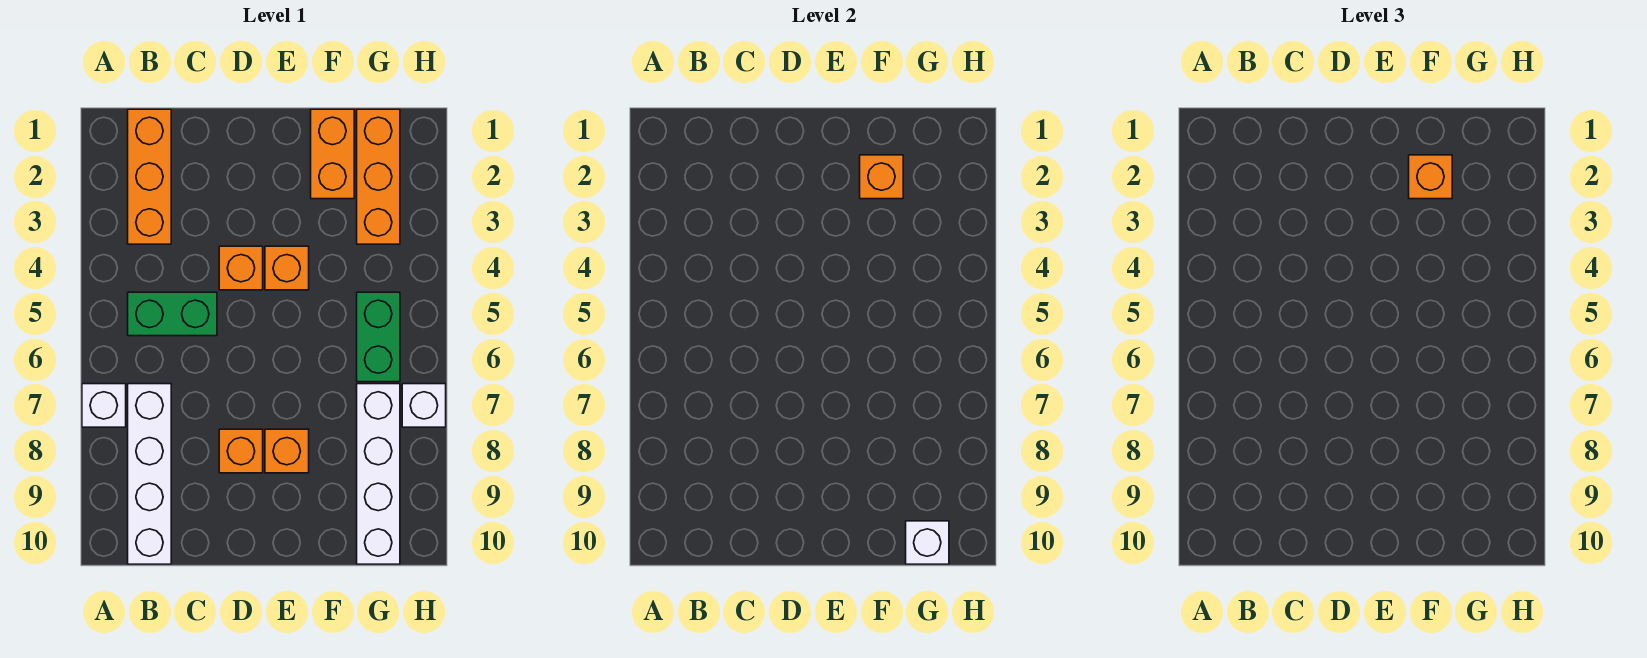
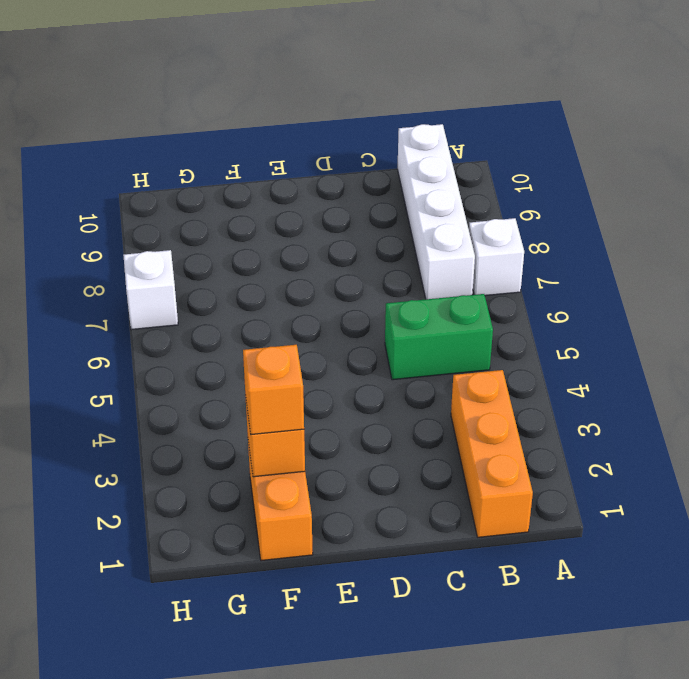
none -> orange 1x1 brick [219,246,263,290]
none -> orange 1x1 brick [219,429,263,473]
none -> orange 1x1 brick [265,246,309,290]

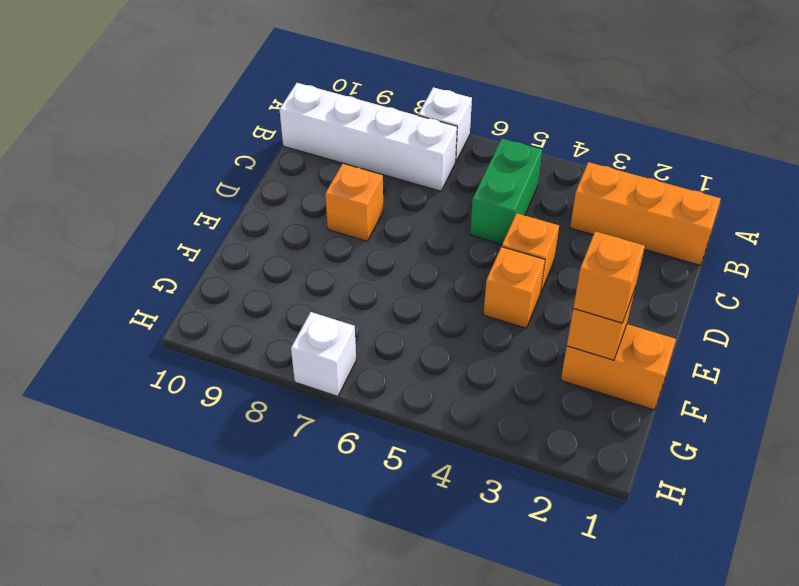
none -> orange 1x1 brick [265,429,309,473]
none -> orange 1x3 brick [357,109,400,244]
none -> green 1x2 brick [357,292,400,382]

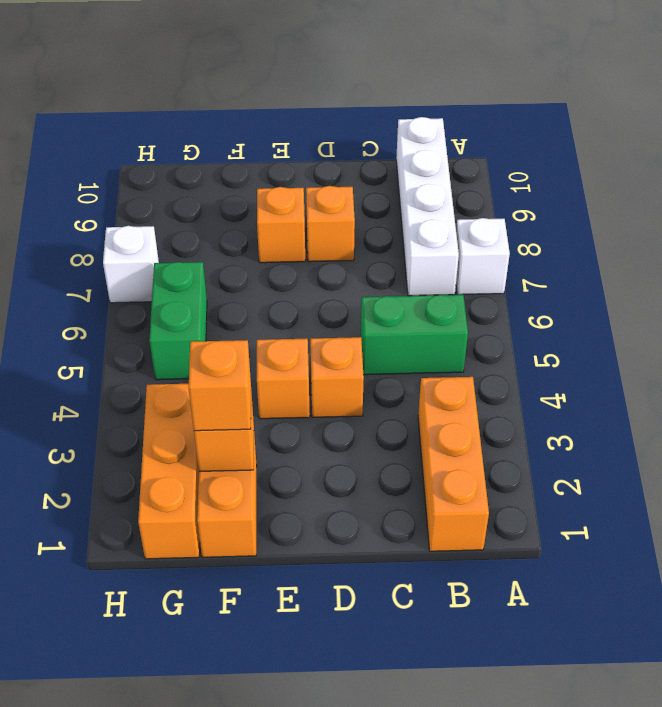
none -> white 1x4 brick [357,384,400,564]
none -> white 1x1 brick [906,521,949,564]

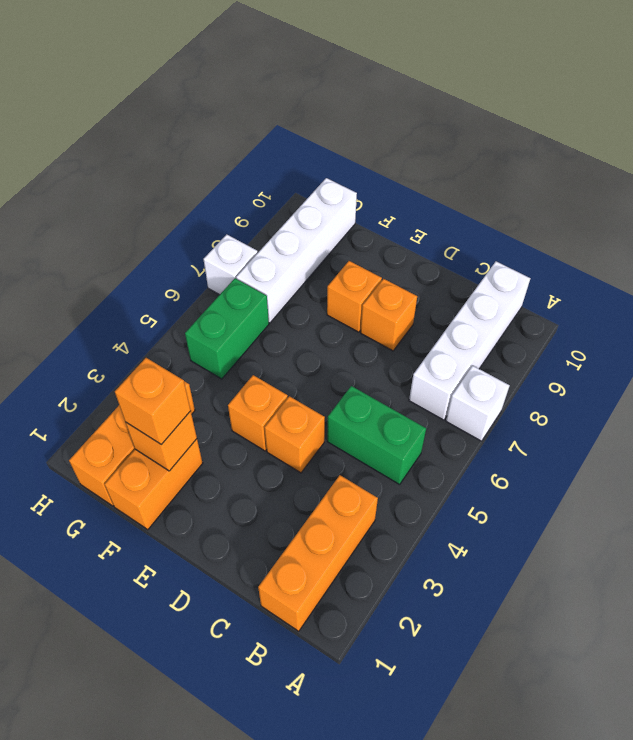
none -> white 1x1 brick [906,521,949,564]

